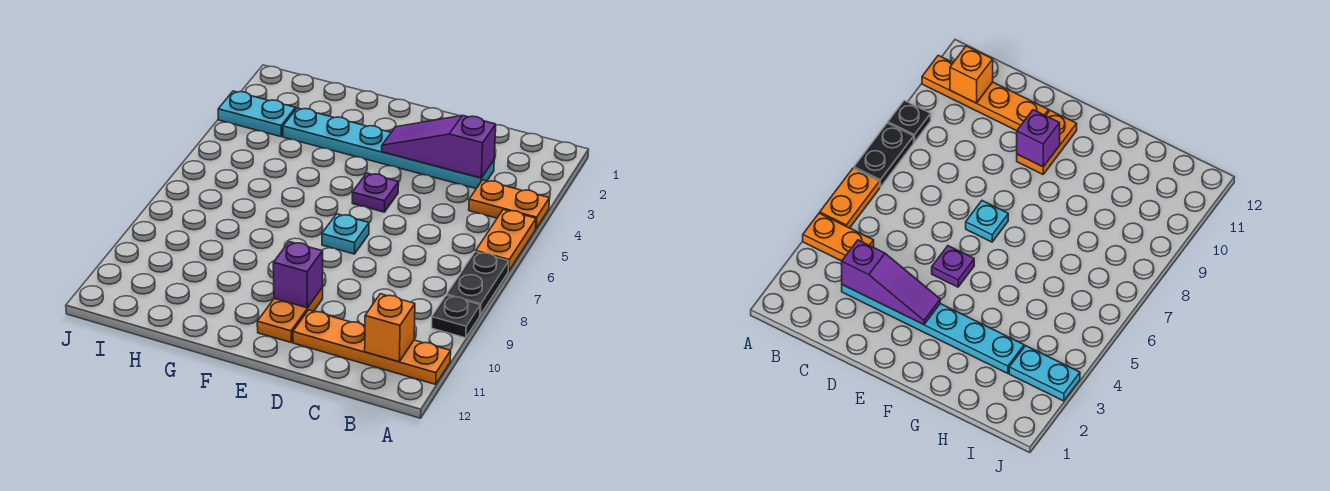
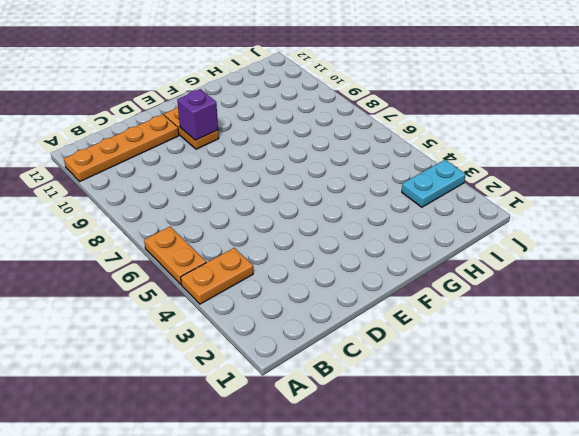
none -> black 1x2 plate [447,252,509,315]
none -> black 1x1 plate [432,295,480,338]
none -> cyan 1x6 plate [283,108,494,188]

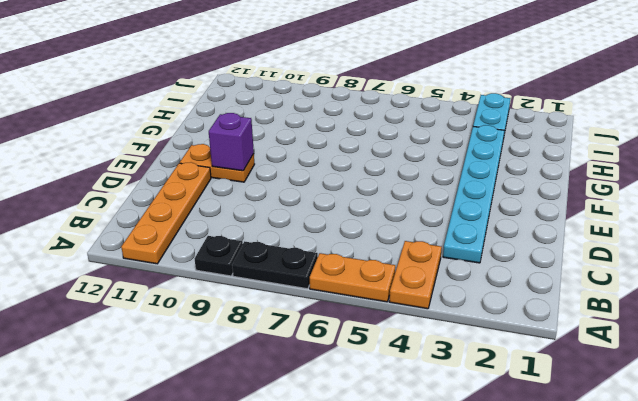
none -> purple 1x1 plate [352,173,399,212]
none -> cyan 1x1 plate [322,214,369,254]
none -> orange 1x1 brick [365,294,415,362]

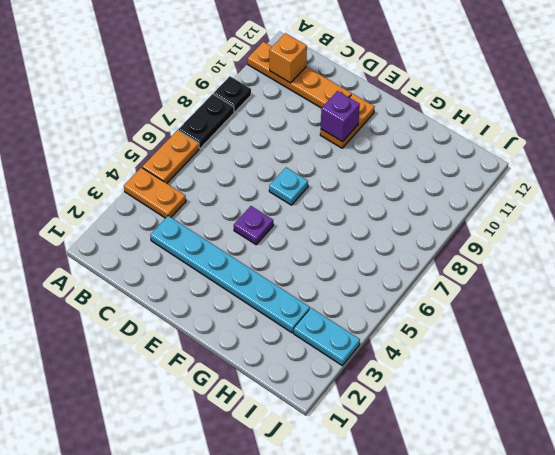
none -> purple 1x3 slope [382,115,496,178]

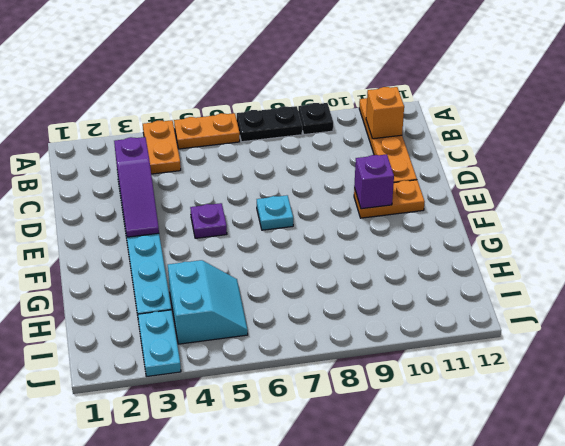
cyan 2x2 slope [168,260,248,344] -> none

